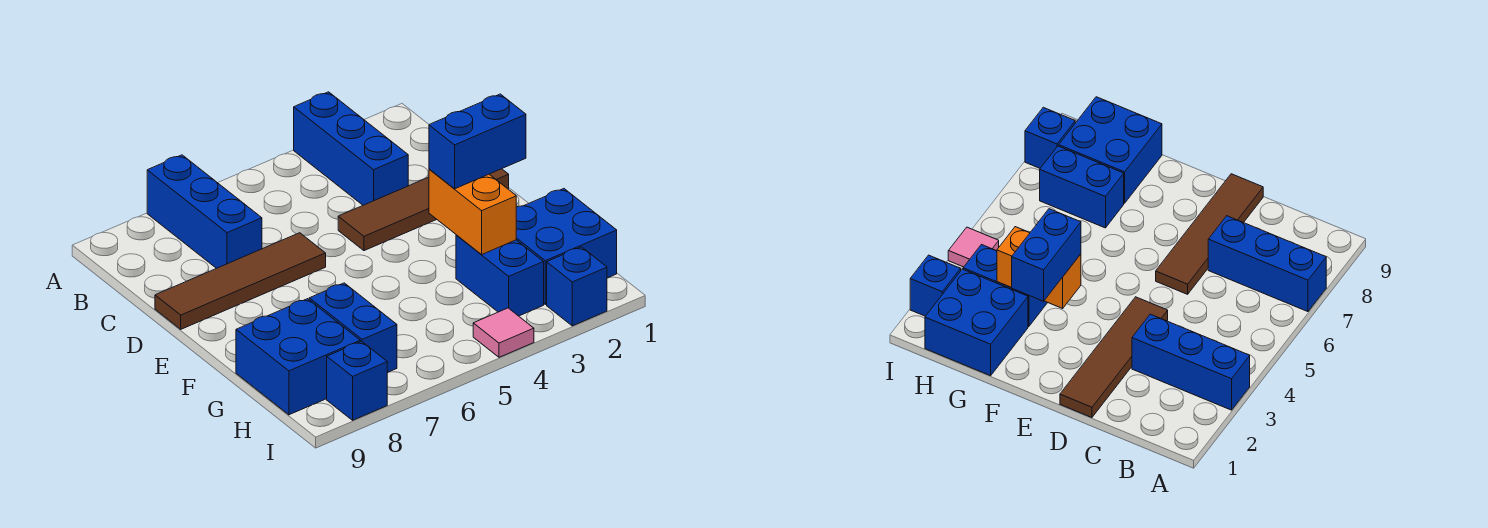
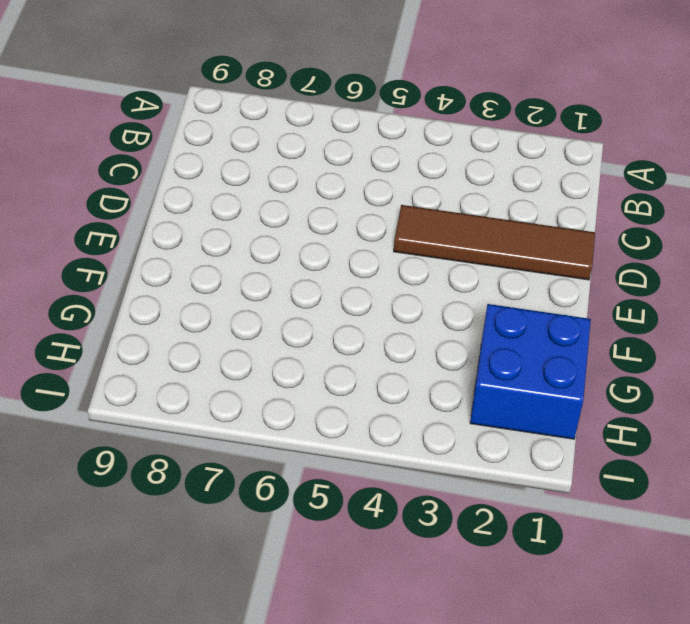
none -> blue 1x3 brick [294,92,408,205]
none -> blue 1x3 brick [147,155,262,268]
none -> brown 1x4 tile [155,233,326,329]

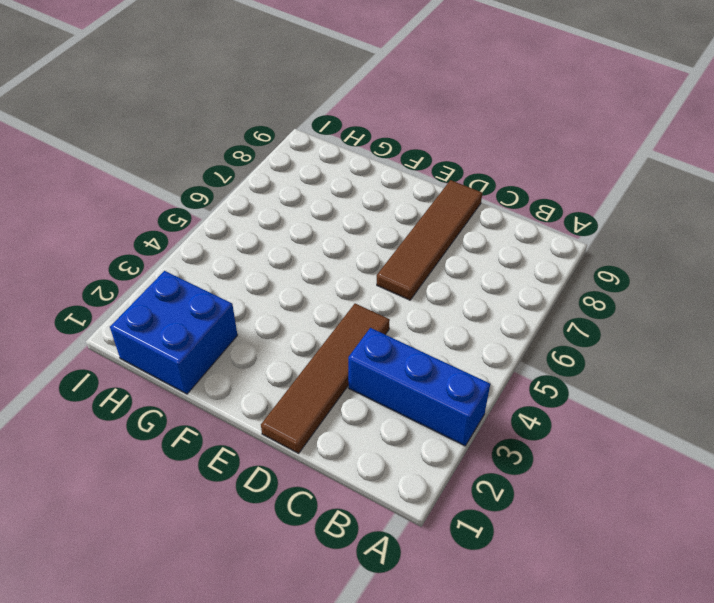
none -> blue 1x3 brick [147,155,262,268]
none -> blue 1x2 brick [456,235,544,316]
none -> blue 1x2 brick [309,283,397,373]

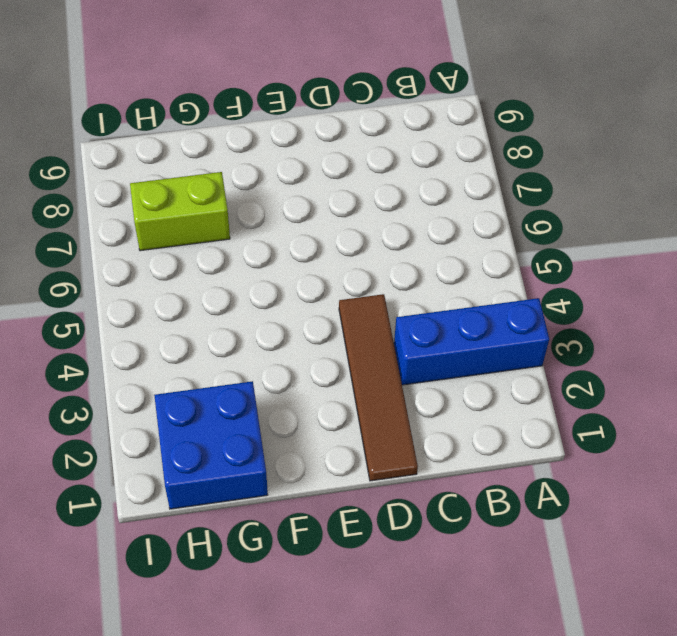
lime 1x2 brick [130,172,230,251] -> blue 1x2 brick [309,283,397,373]
none -> blue 1x3 brick [147,155,262,268]
none -> brown 1x4 tile [155,233,326,329]
none -> blue 1x2 brick [456,235,544,316]

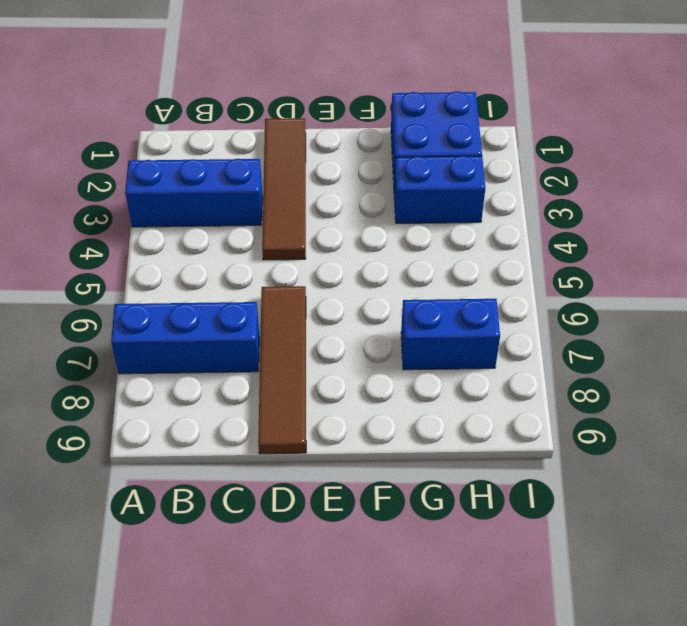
none -> blue 2x2 brick [236,299,360,415]
none -> blue 1x1 brick [547,247,607,326]
none -> pink 1x1 tile [473,308,534,357]

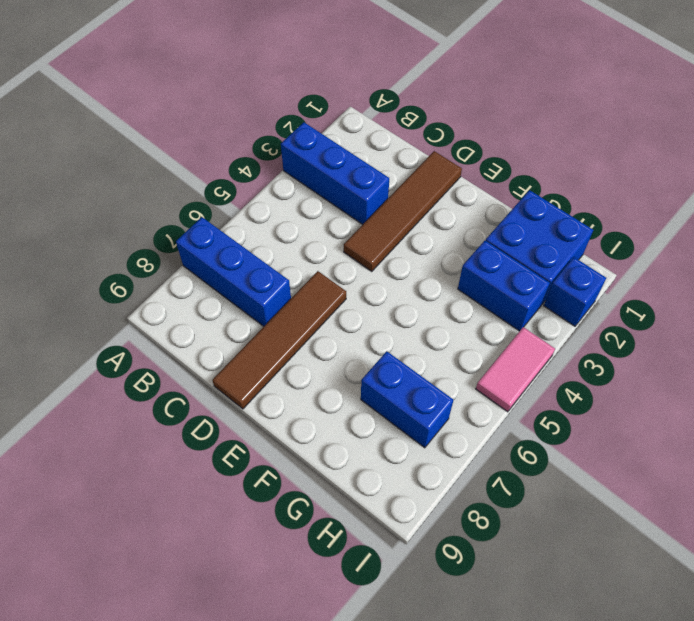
pink 1x2 tile [476,327,555,412] -> pink 1x1 tile [473,308,534,357]
none -> blue 2x2 brick [236,299,360,415]
none -> blue 1x1 brick [327,341,387,420]
none -> orange 1x2 brick [429,169,516,255]

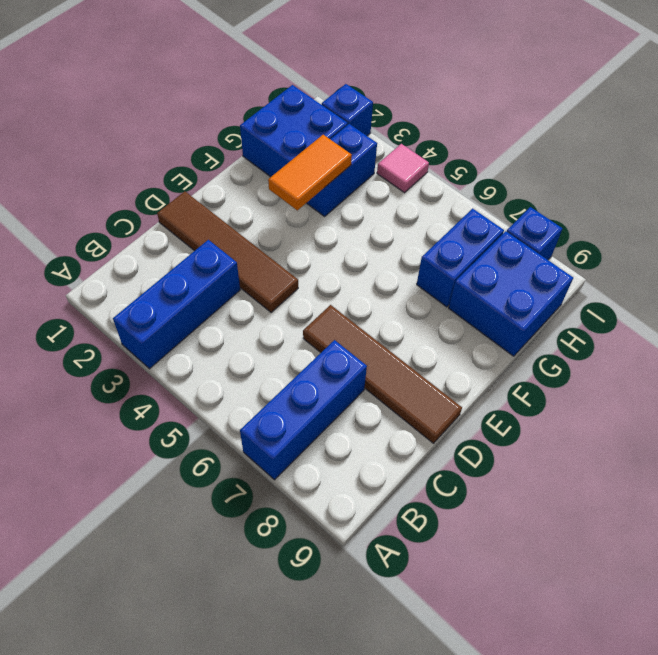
orange 1x2 tile [268,135,352,210] -> orange 1x2 brick [429,169,516,255]
none -> blue 1x2 brick [429,94,526,189]

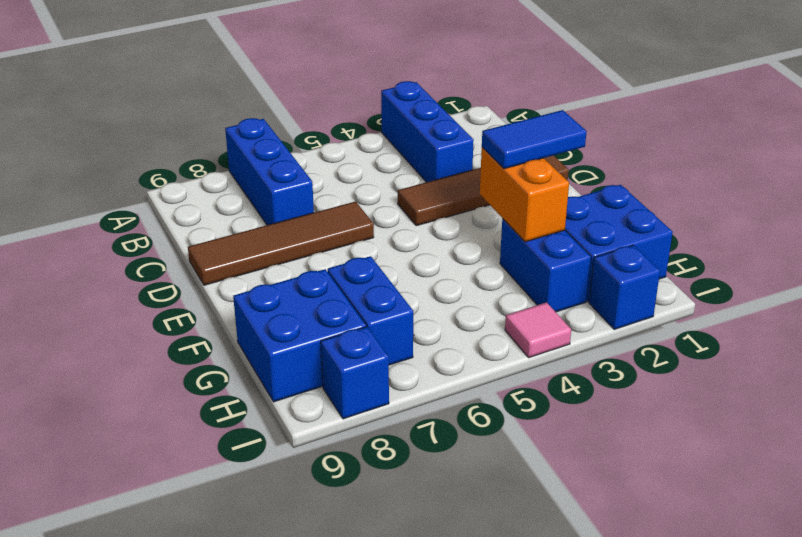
blue 1x2 tile [482,110,587,169] -> blue 1x2 brick [429,94,526,189]

